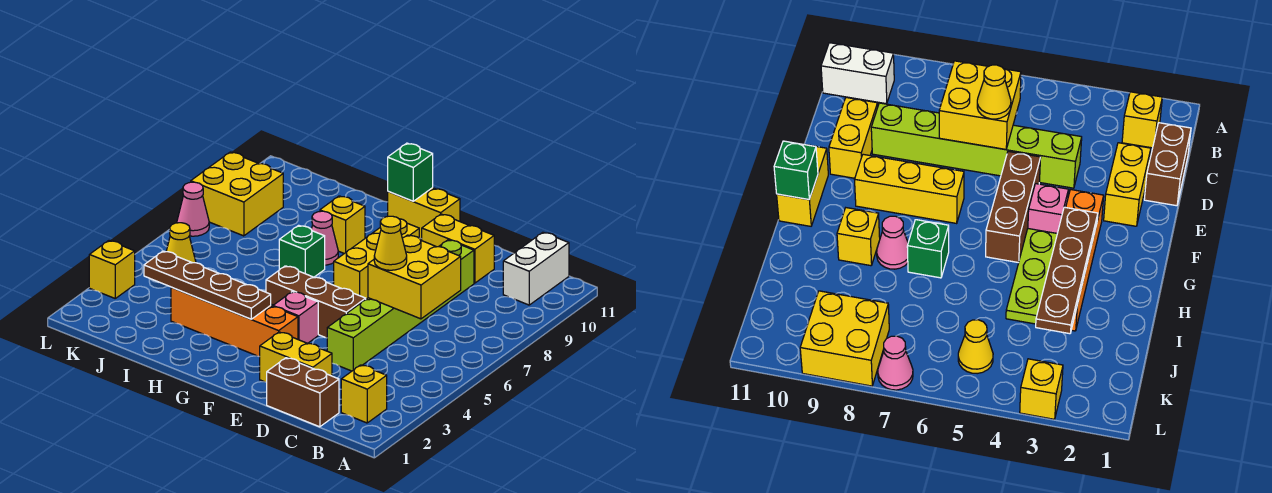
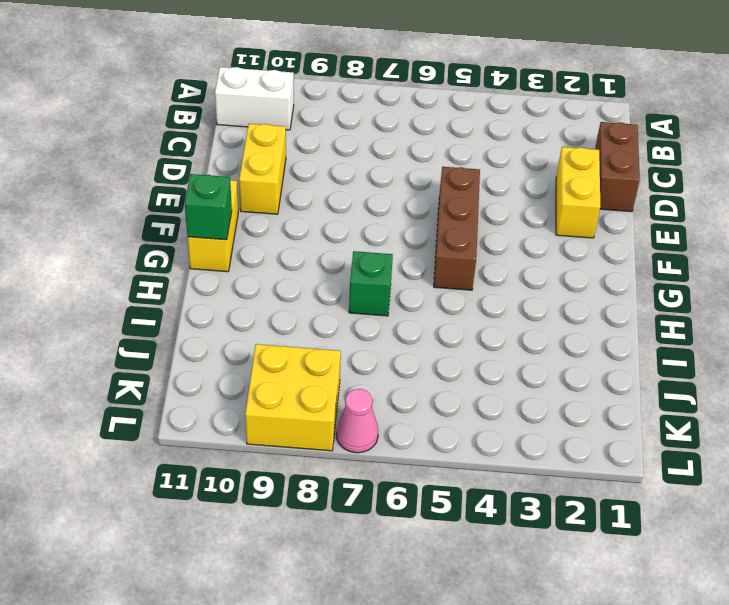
none -> yellow 1x1 brick [341,365,387,423]
none -> lime 1x6 brick [327,240,474,371]
none -> orange 1x4 brick [171,287,298,357]

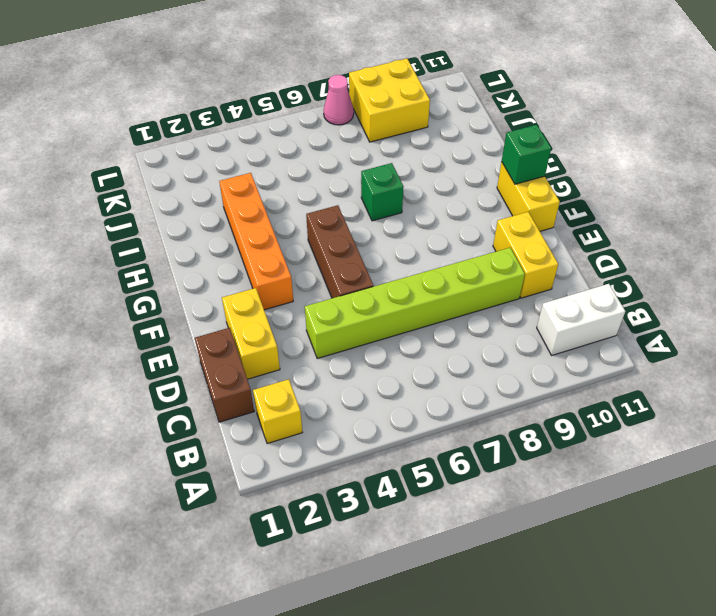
none -> pink 1x1 brick [273,292,318,343]
none -> yellow 1x3 brick [334,219,419,299]
none -> lime 1x3 plate [1006,229,1057,324]

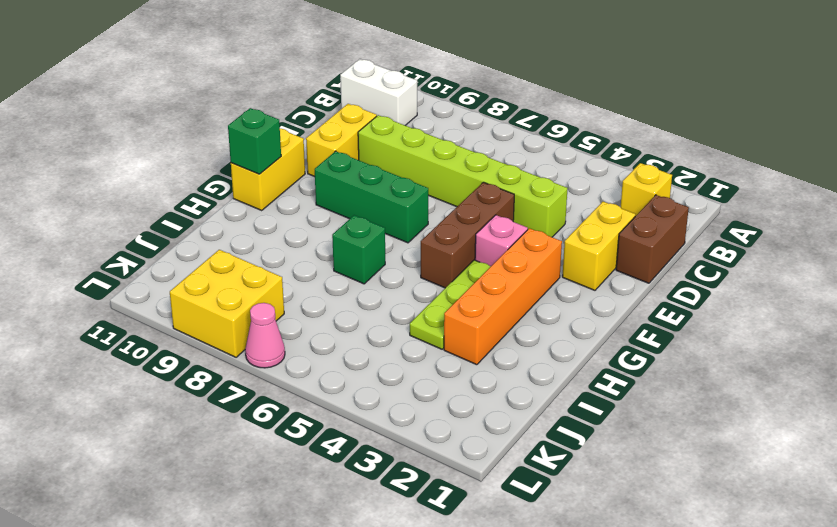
green 1x3 brick [315,151,428,243] -> yellow 1x3 brick [334,219,419,299]
none -> pink 1x1 cone [311,211,338,265]
none -> yellow 1x1 brick [320,196,365,253]
none -> yellow 1x1 cone [166,223,196,263]

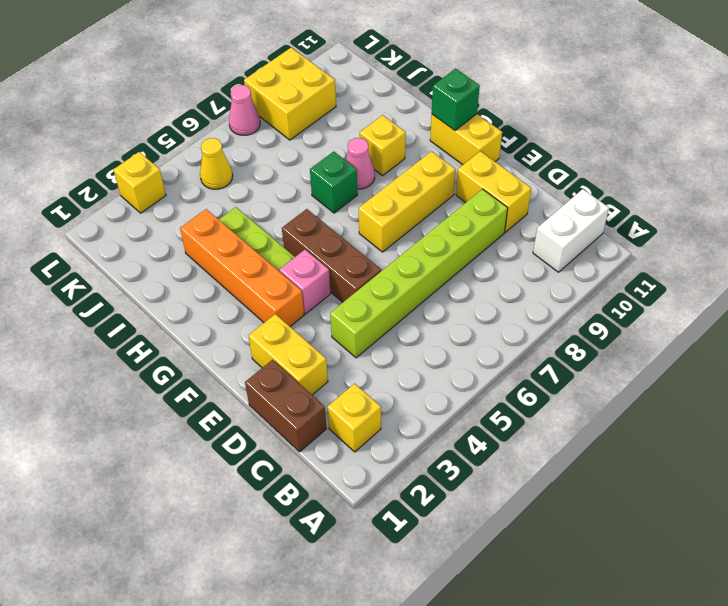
none -> yellow 2x2 brick [368,235,461,319]
none -> brown 1x4 plate [144,251,271,319]
none -> yellow 1x1 cone [374,216,407,270]

